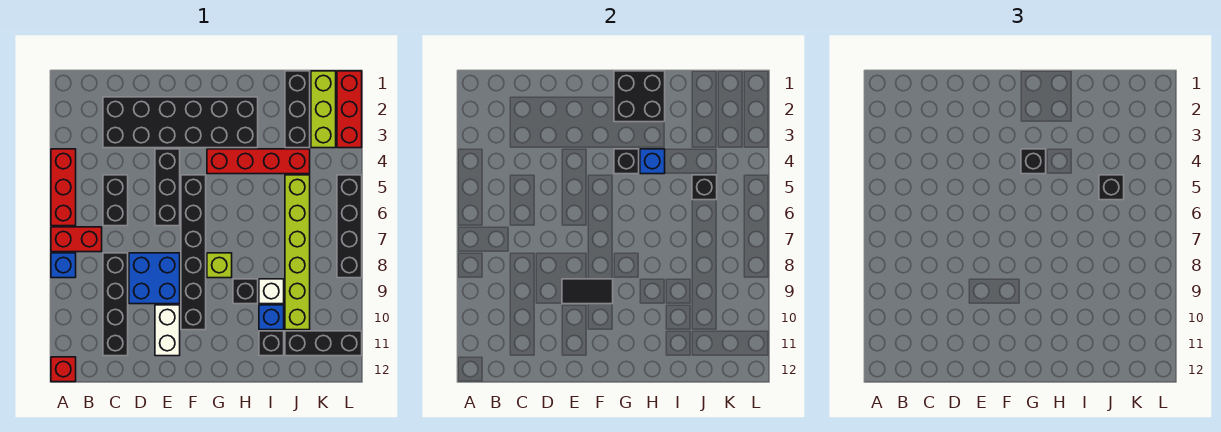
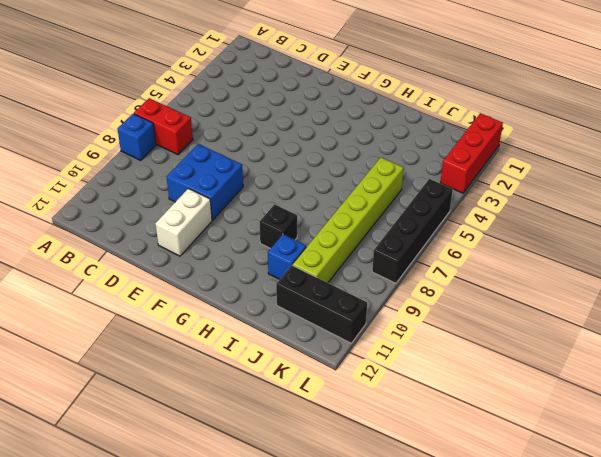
none -> red 1x3 brick [51,149,76,226]
none -> red 1x1 brick [51,357,76,382]
none -> black 2x6 brick [103,97,258,148]
none -> black 1x2 brick [103,175,128,226]

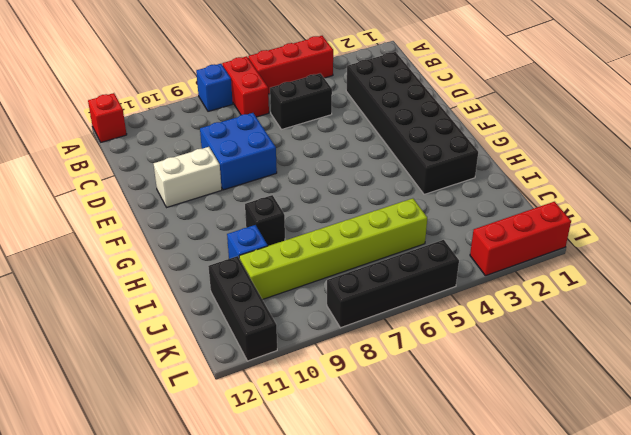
none -> black 1x4 brick [103,253,128,356]
none -> black 1x3 brick [155,149,180,226]
none -> black 1x6 brick [181,175,206,330]
none -> red 1x4 brick [207,149,310,174]

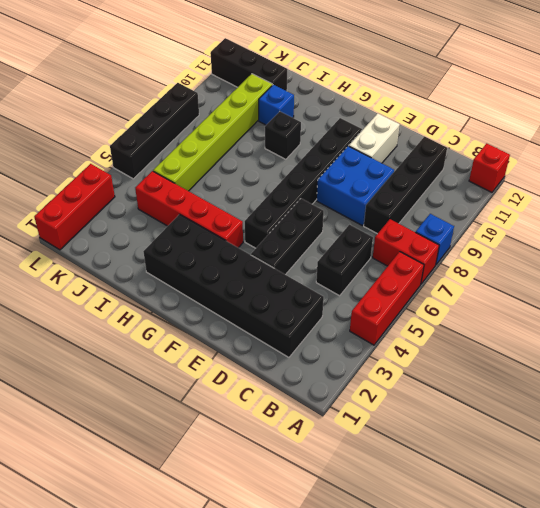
none -> lime 1x1 brick [207,253,232,278]
none -> white 1x1 brick [259,279,284,304]
none -> black 1x1 brick [259,331,284,356]
none -> black 1x3 brick [285,71,310,148]

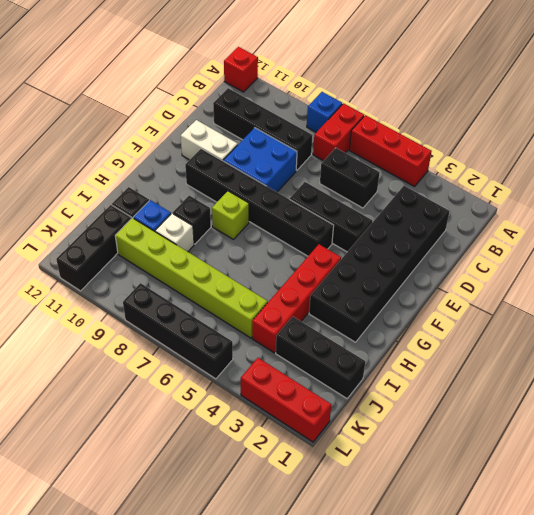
none -> lime 1x3 brick [311,71,336,148]
none -> black 1x2 tile [562,279,613,304]
none -> black 2x2 brick [614,71,665,122]
none -> black 1x1 brick [614,149,639,174]

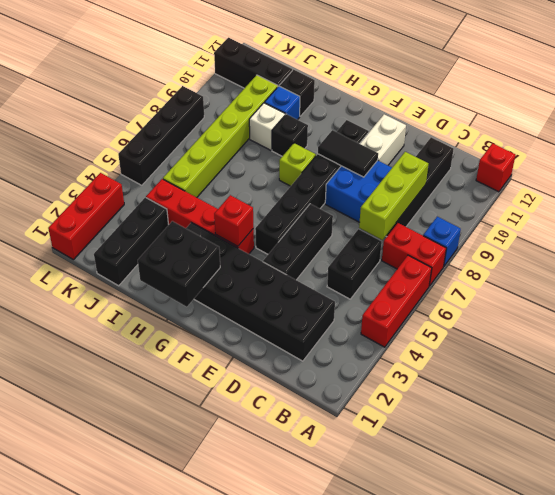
lime 1x3 brick [359,152,428,240] -> lime 1x3 brick moved to [311,71,336,148]
red 1x1 brick [214,195,254,246] -> black 1x1 brick [614,149,639,174]
none -> blue 1x1 brick [640,149,665,174]
none -> black 1x1 brick [692,175,717,200]
none -> black 1x1 brick [1021,149,1046,174]
none -> black 1x1 brick [1099,175,1124,200]

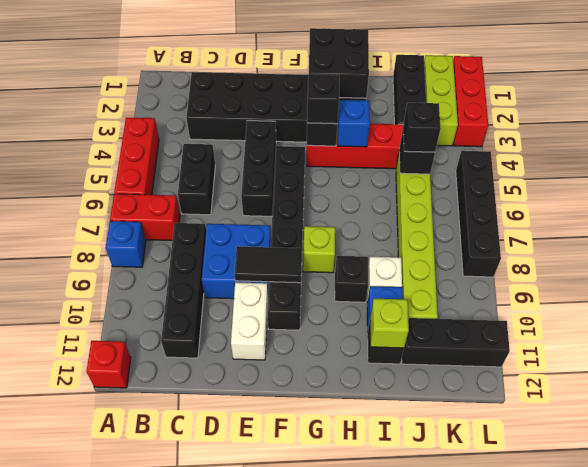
lime 1x1 brick [370,299,409,348] -> none

